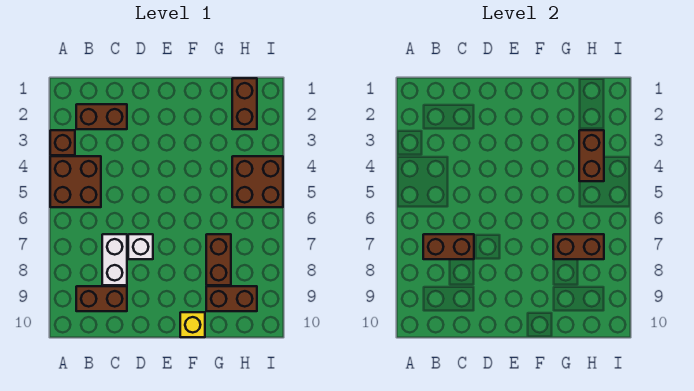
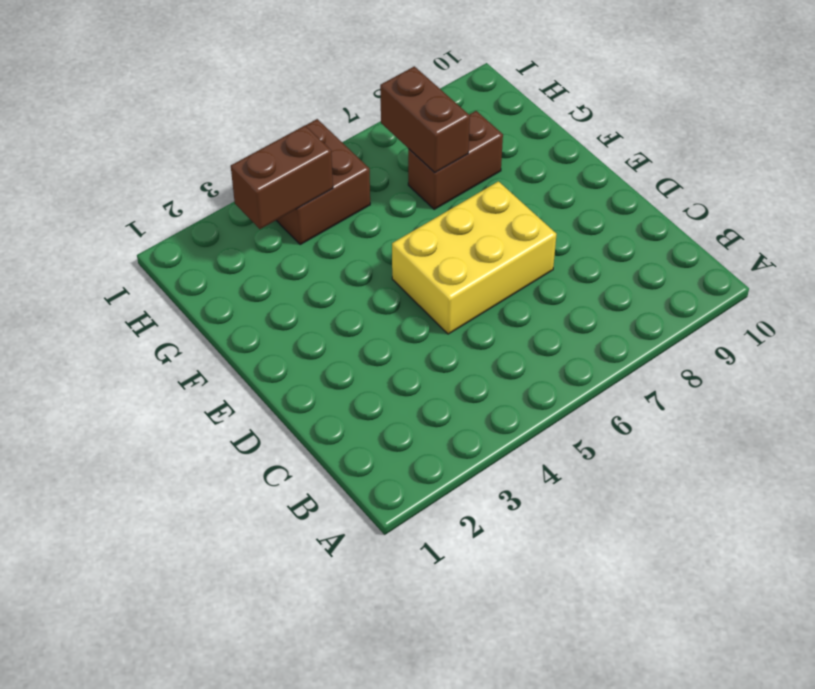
yellow 2x3 brick [392,181,557,334] -> white 1x1 brick [128,234,153,259]
none -> brown 1x1 brick [50,130,75,155]
none -> brown 2x2 brick [50,156,101,207]
none -> brown 1x2 brick [76,104,127,129]

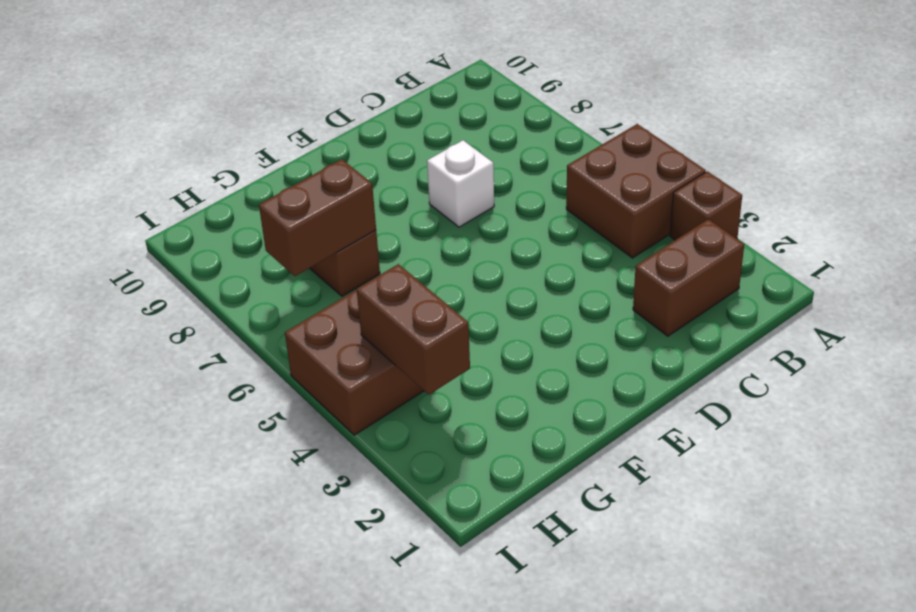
none -> brown 1x2 brick [76,286,127,311]
none -> white 1x2 brick [102,234,127,285]
none -> yellow 1x1 brick [180,312,205,337]

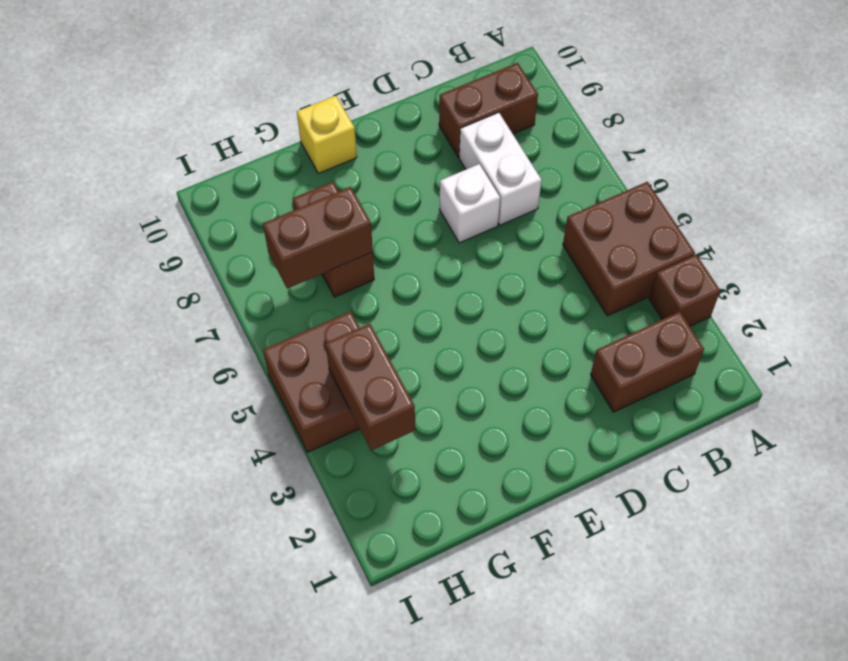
none -> brown 1x2 brick [206,286,257,311]
none -> brown 1x2 brick [232,78,257,129]
none -> brown 1x2 brick [423,234,474,259]

